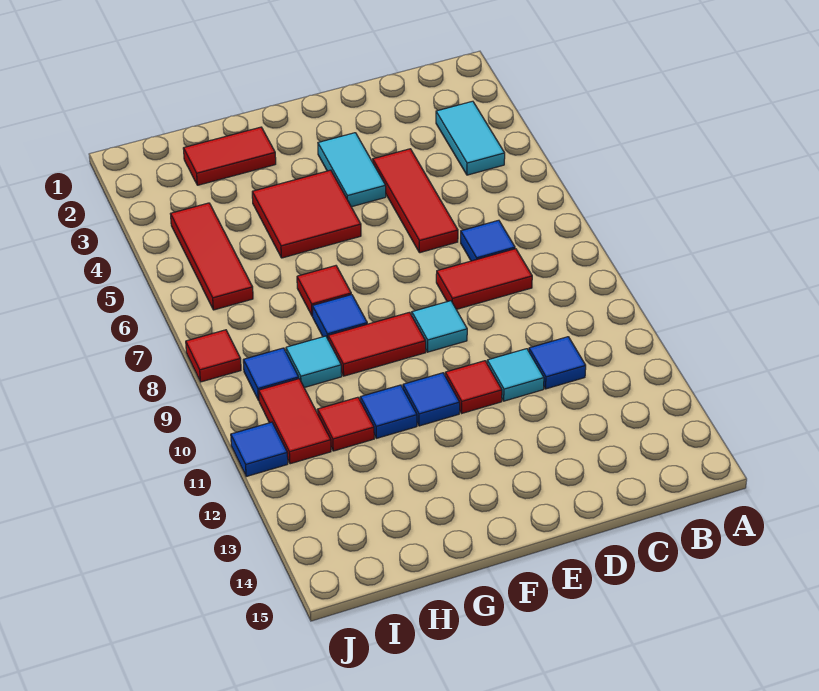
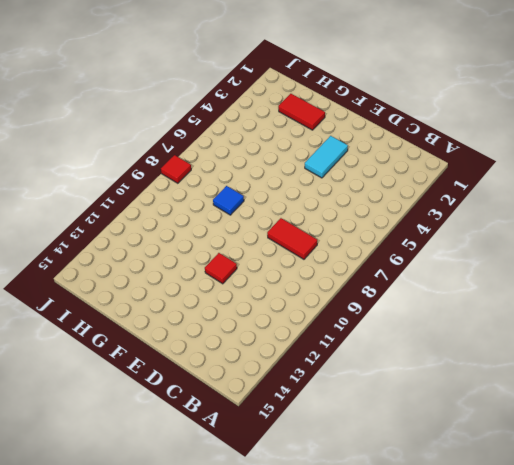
none -> cyan 1x2 tile [436,101,505,175]
none -> blue 1x1 tile [461,220,515,261]
none -> blue 1x1 tile [529,337,586,389]

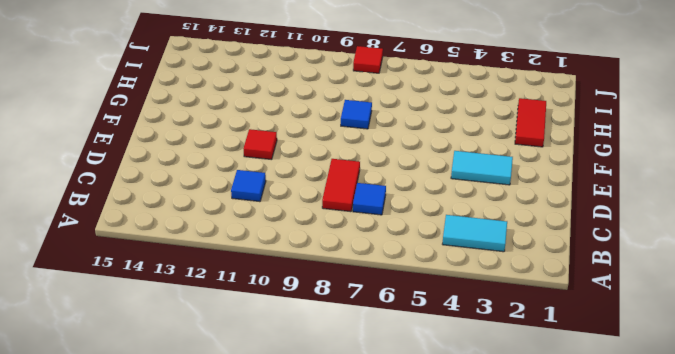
none -> red 1x3 tile [373,149,458,253]
none -> cyan 1x1 tile [487,349,544,401]
none -> cyan 1x1 tile [412,301,467,352]

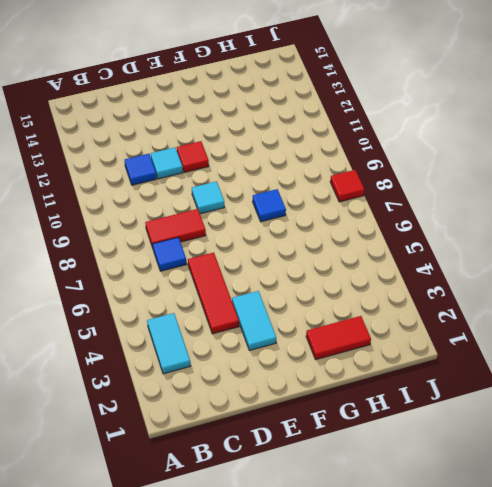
none -> red 2x2 tile [252,170,361,258]
none -> red 1x2 tile [328,312,426,376]
none -> blue 1x1 tile [403,373,460,426]

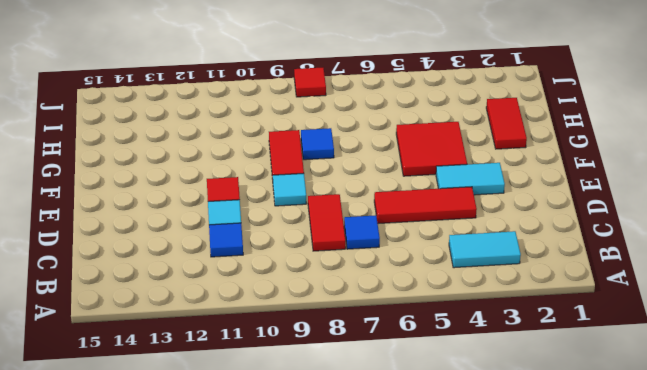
none -> blue 1x1 tile [403,373,460,426]
none -> red 1x1 tile [297,266,351,316]
none -> blue 1x1 tile [360,385,417,438]

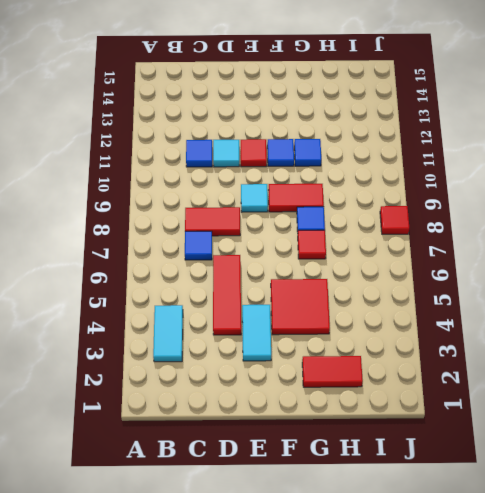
none -> cyan 1x1 tile [286,336,342,388]
none -> red 1x1 tile [318,397,374,451]
none -> red 1x3 tile [171,203,253,310]

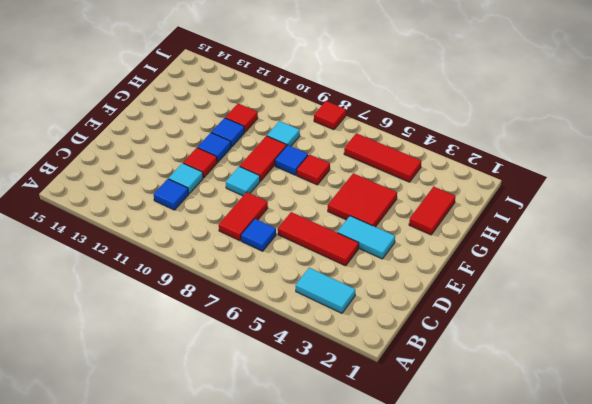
none -> blue 1x1 tile [243,348,299,400]
none -> red 1x2 tile [259,379,331,464]
none -> blue 1x1 tile [231,422,288,476]

